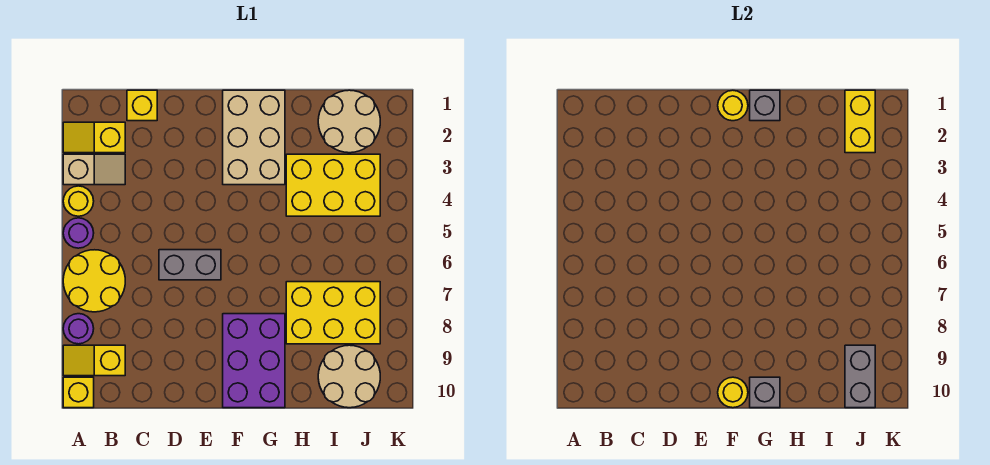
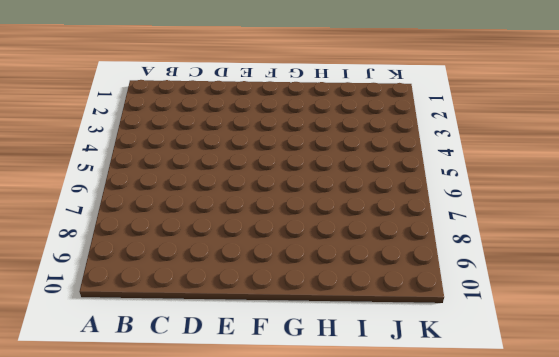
none -> yellow 1x2 slope [63,122,125,153]
none -> tan 1x2 slope [63,154,125,185]
none -> yellow 1x1 round brick [63,186,94,216]

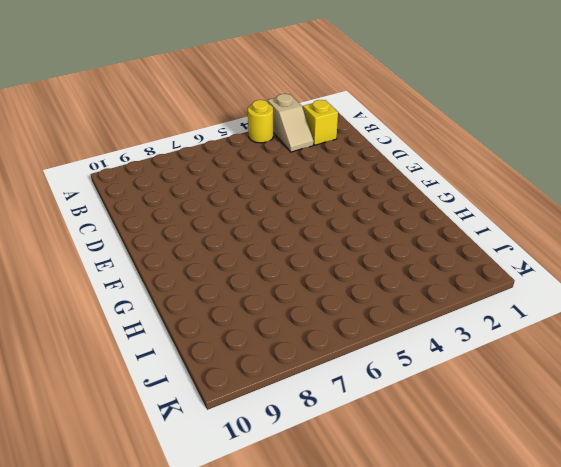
none -> purple 1x1 round brick [63,218,94,248]
none -> yellow 2x2 round brick [63,250,125,312]
none -> purple 1x1 round brick [63,314,94,344]

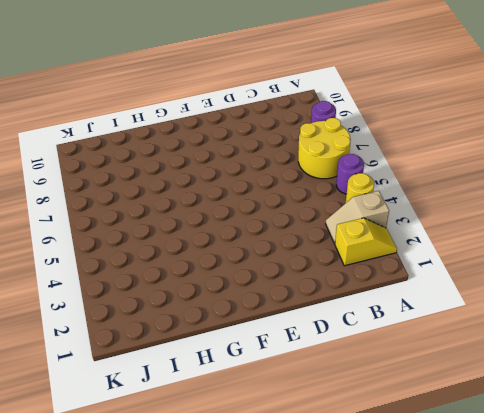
none -> yellow 1x2 slope [63,345,125,376]
none -> yellow 1x1 brick [63,377,94,408]
none -> yellow 1x1 brick [127,90,157,121]

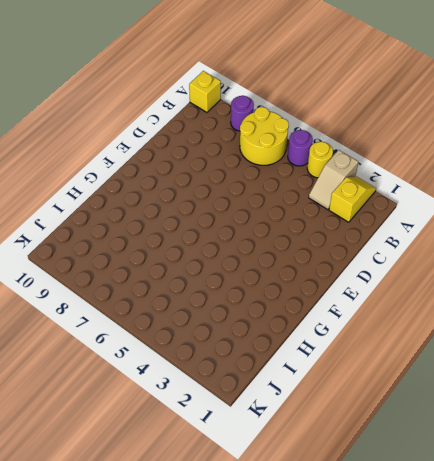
none -> yellow 1x2 slope [63,345,125,376]
none -> yellow 1x1 brick [127,90,157,121]
none -> grey 1x2 brick [159,250,221,280]

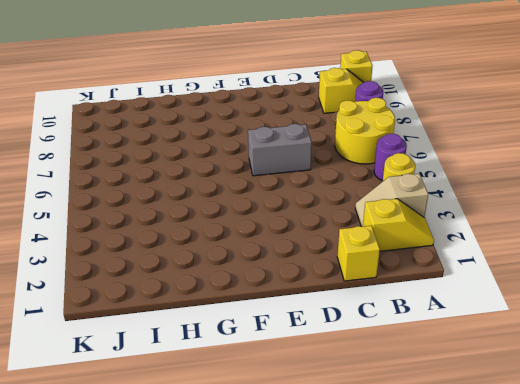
none -> tan 2x3 brick [223,90,285,185]
none -> purple 2x3 brick [223,314,285,408]
none -> yellow 2x3 brick [286,154,380,216]

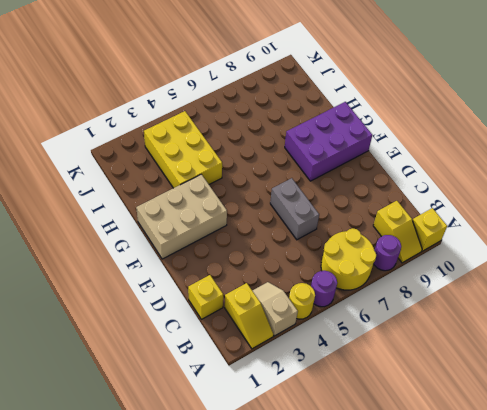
none -> yellow 2x3 brick [286,282,380,344]
none -> tan 2x2 round brick [318,90,380,153]
none -> tan 2x2 round brick [318,345,380,408]

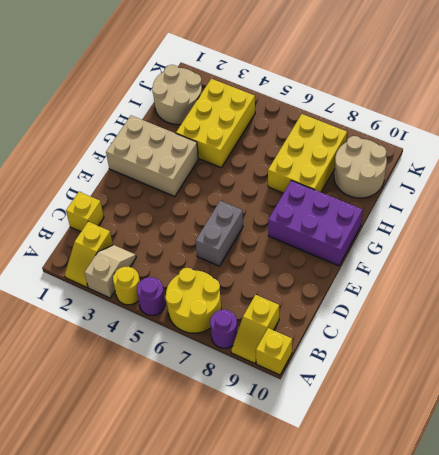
none -> yellow 1x1 round brick [718,90,748,121]
none -> yellow 1x1 round brick [718,377,748,408]
none -> grey 1x1 brick [750,90,780,121]

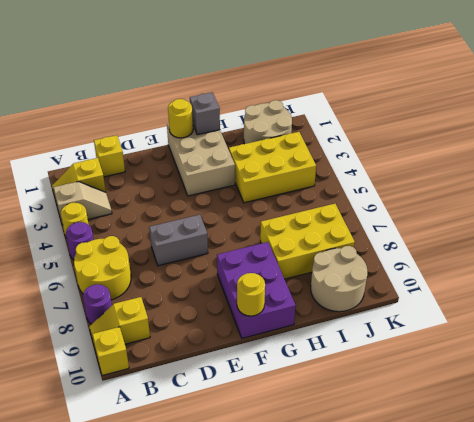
none -> grey 1x1 brick [750,377,780,408]
none -> yellow 1x2 brick [845,90,875,153]
none -> grey 1x2 brick [845,345,875,408]

